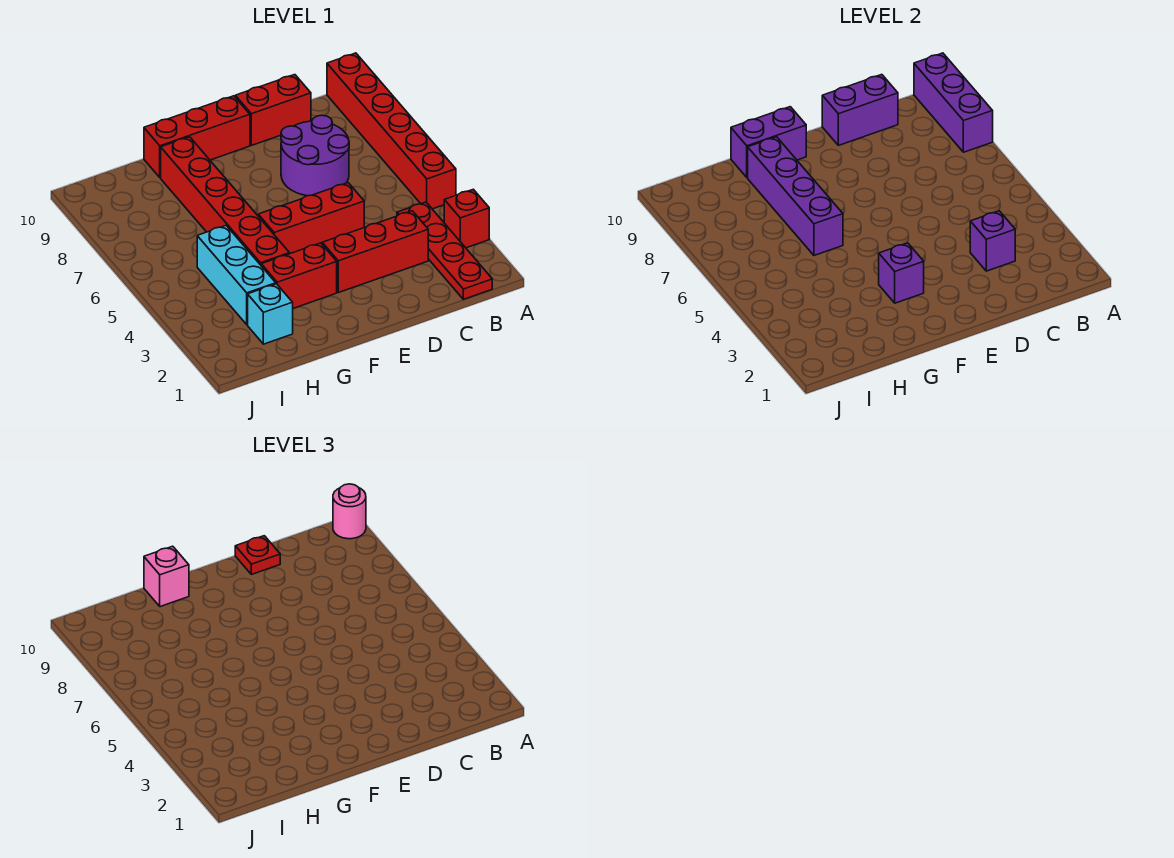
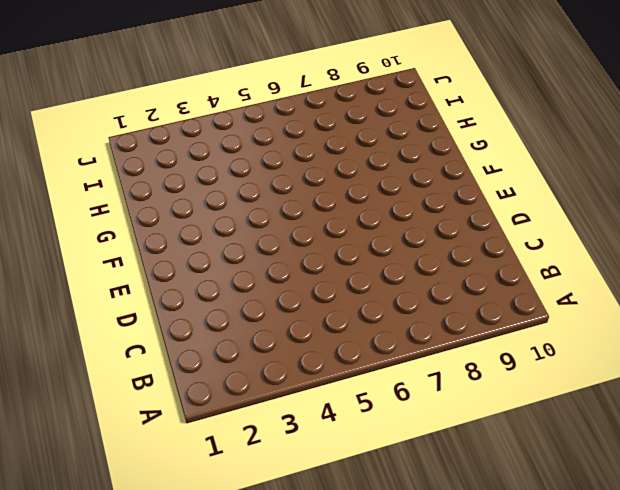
none -> red 1x1 brick [444,189,489,248]
none -> red 1x6 brick [327,53,456,209]
none -> red 1x4 plate [397,202,492,299]

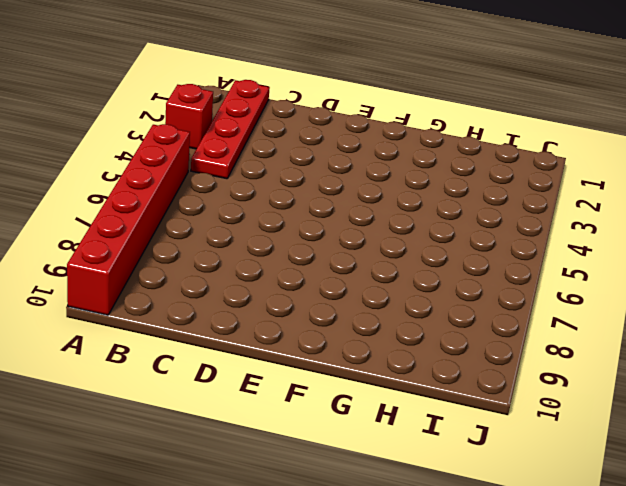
none -> red 1x3 brick [322,211,428,293]
none -> purple 2x2 round brick [281,115,349,196]
none -> red 1x2 brick [235,75,311,145]

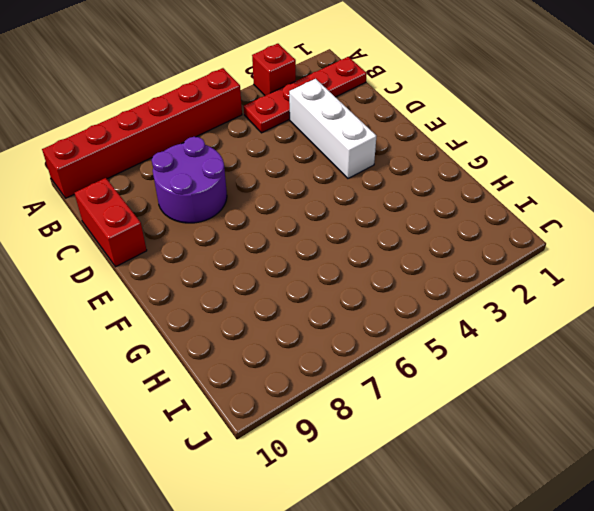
white 1x3 brick [289,79,376,178] -> red 1x3 brick [322,211,428,293]
none -> red 1x3 brick [258,183,364,253]
none -> red 1x3 brick [144,96,250,178]
none -> red 1x2 brick [261,243,337,308]

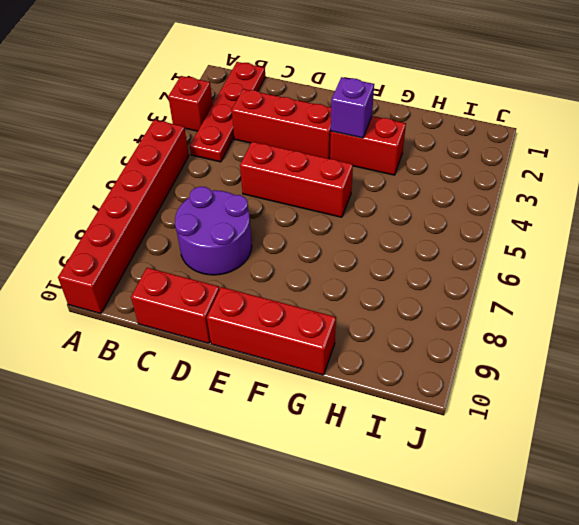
none -> red 1x6 brick [161,137,290,265]
none -> cyan 1x1 brick [248,284,293,344]
none -> cyan 1x3 brick [197,226,276,325]

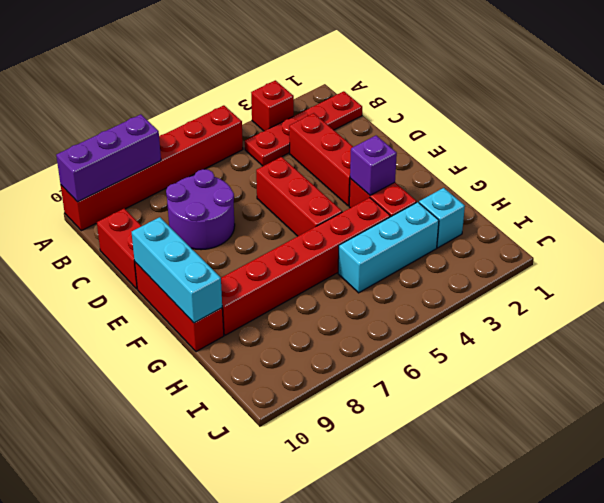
cyan 1x3 brick [132,217,222,323] -> purple 1x2 brick [731,107,806,178]
none -> purple 1x1 brick [970,211,1015,271]
none -> purple 1x2 brick [822,75,898,145]
none -> purple 1x4 brick [748,137,843,255]

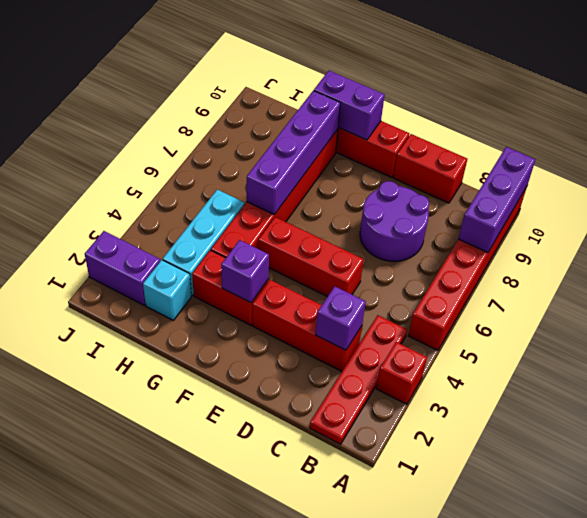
purple 1x2 brick [85,231,160,305] -> purple 1x2 brick moved to [822,75,898,145]
none -> pink 1x1 round brick [333,484,366,539]
none -> red 1x1 plate [235,536,280,574]
none -> pink 1x1 brick [144,546,189,607]

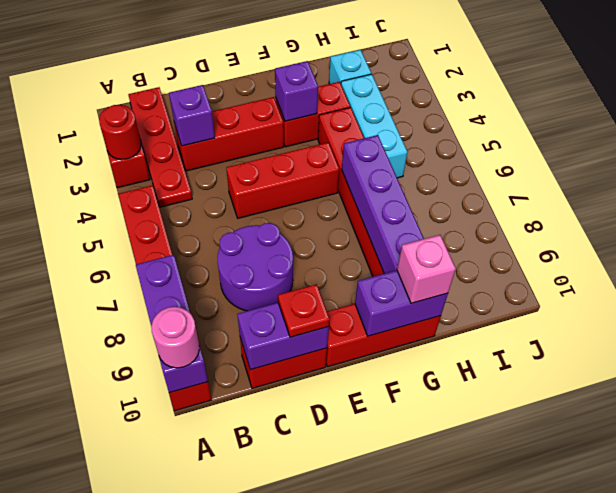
red 1x1 round brick [99,105,141,160] -> none

